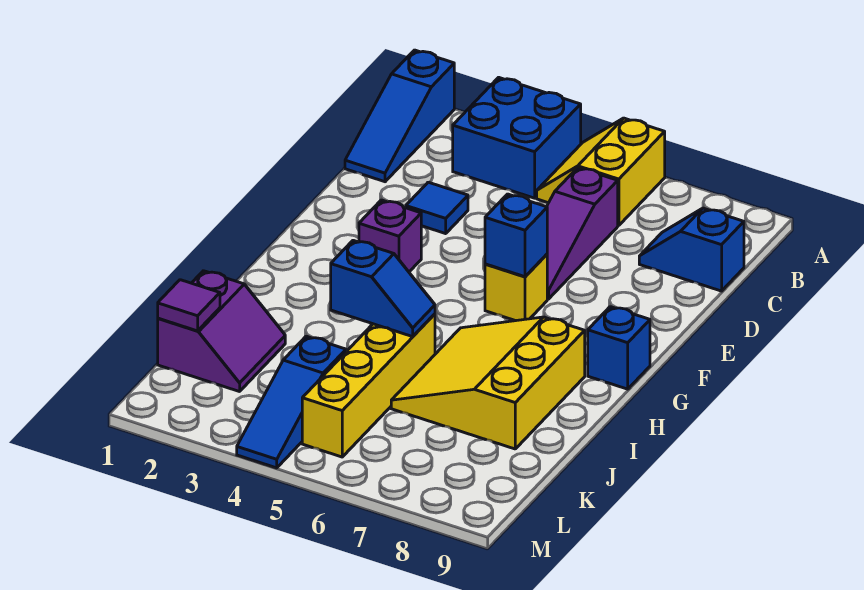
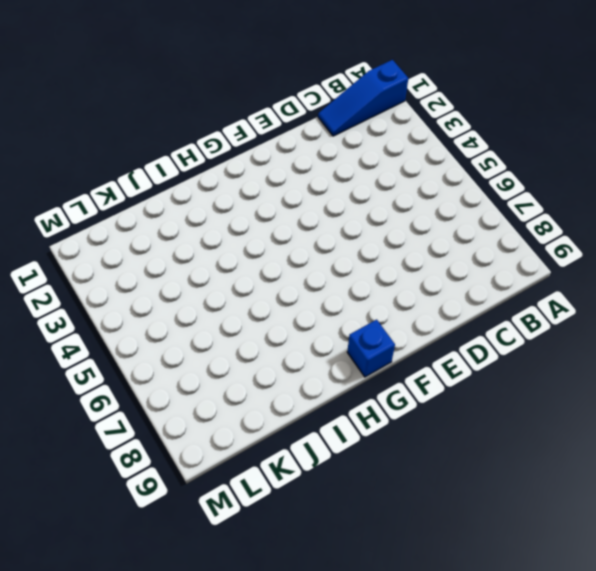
none -> blue 2x2 brick [453,77,581,198]
none -> yellow 2x2 slope [537,118,665,226]
none -> purple 1x3 slope [547,168,618,299]

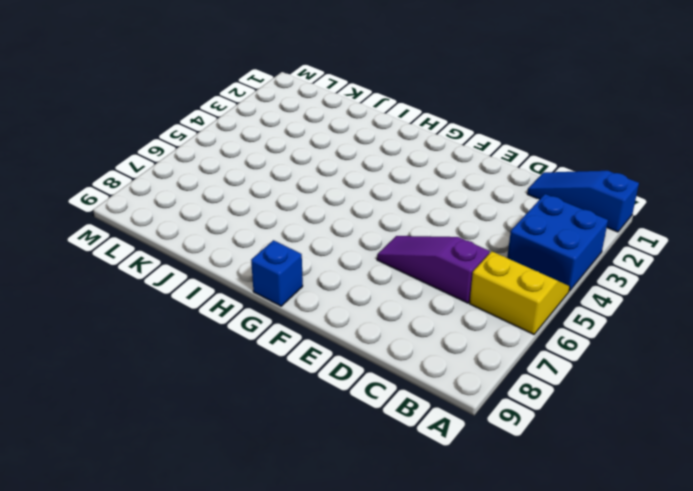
none -> blue 1x2 slope [639,208,744,291]
none -> blue 1x1 tile [406,182,468,234]
none -> purple 1x1 brick [359,200,421,272]

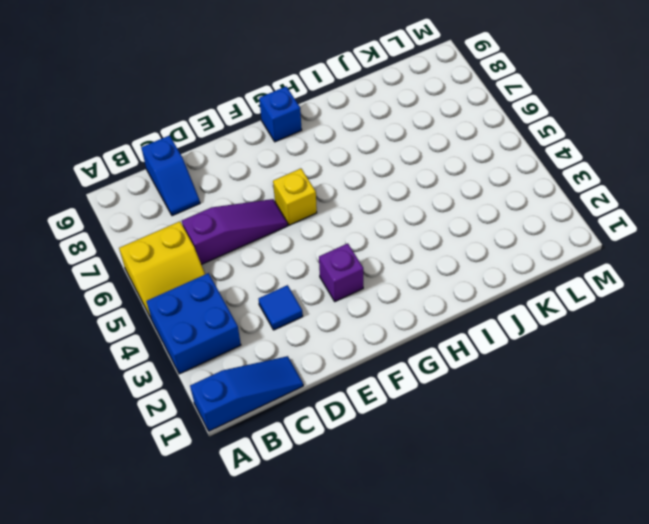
none -> yellow 3x3 slope [391,317,585,449]
none -> yellow 1x4 brick [302,314,435,457]
none -> purple 2x2 slope [158,271,285,392]

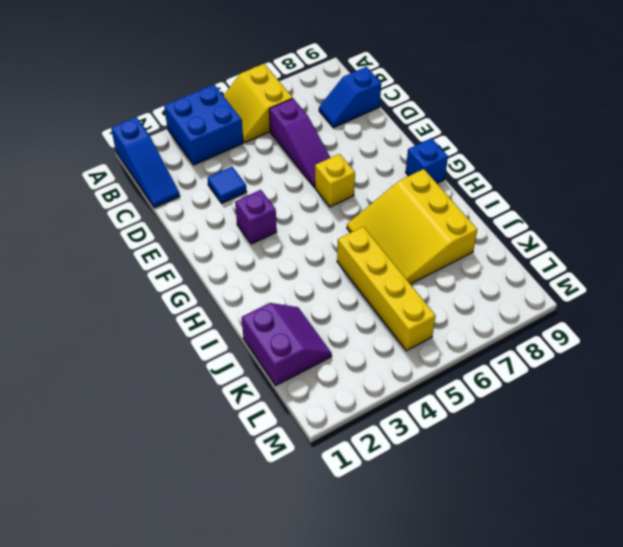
none -> blue 1x3 slope [237,336,346,468]
none -> blue 1x1 brick [485,194,547,277]
none -> blue 1x2 slope [331,240,435,337]

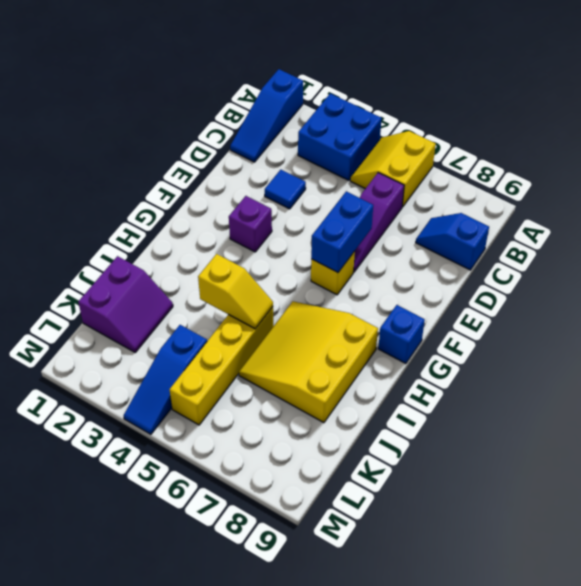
blue 1x2 brick [311,191,373,273] -> blue 1x1 brick [485,194,547,277]
yellow 1x2 slope [198,254,273,329] -> blue 1x2 slope [331,240,435,337]
none -> purple 1x1 tile [158,280,220,331]

